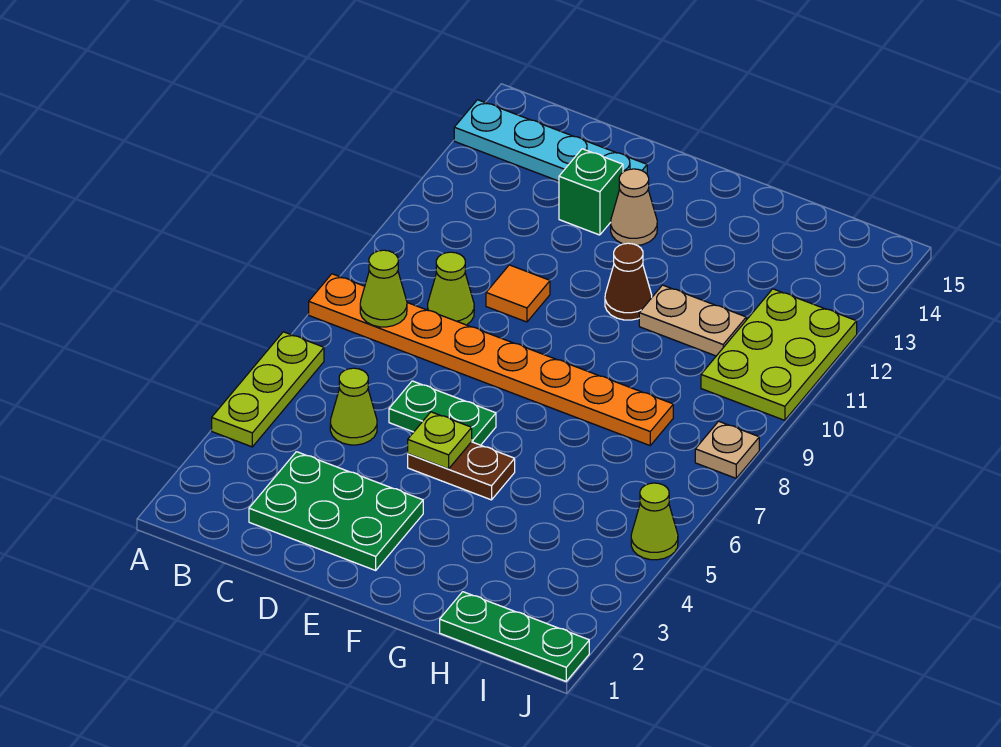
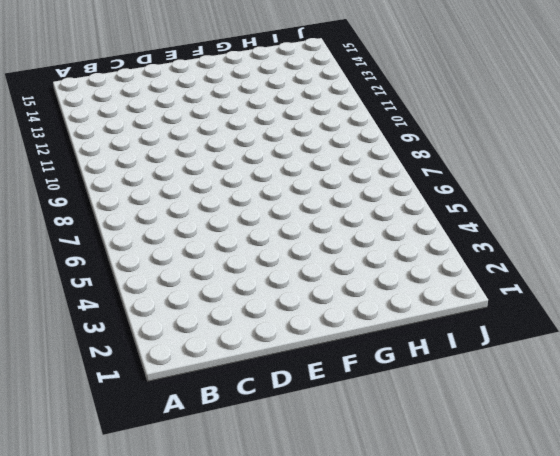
none -> lime 1x3 plate [212,332,324,447]
none -> orange 1x8 plate [309,274,673,445]
none -> cyan 1x4 plate [454,100,647,181]

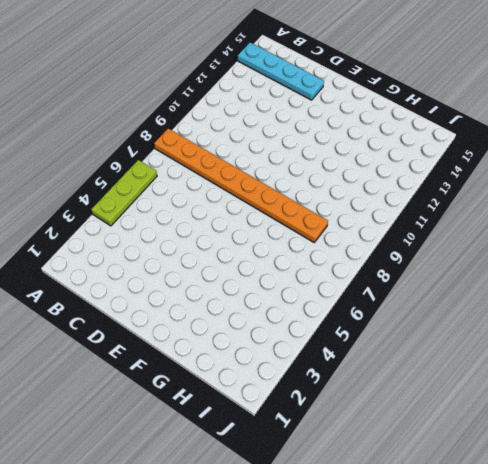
none -> green 2x3 plate [249,452,423,570]
none -> lime 1x1 cone [330,368,377,445]
none -> lime 1x1 cone [428,252,474,325]

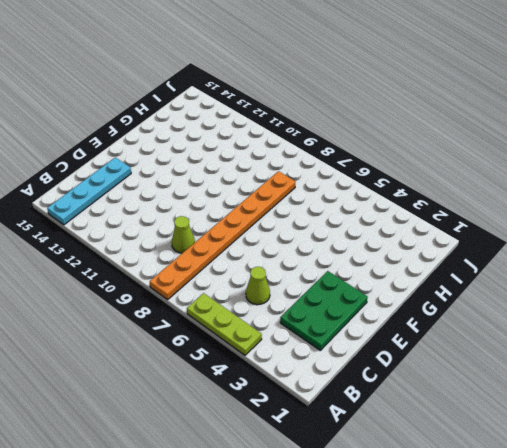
none -> green 1x2 plate [389,381,496,445]
none -> orange 1x1 tile [486,265,550,322]
none -> green 1x1 brick [559,149,623,235]

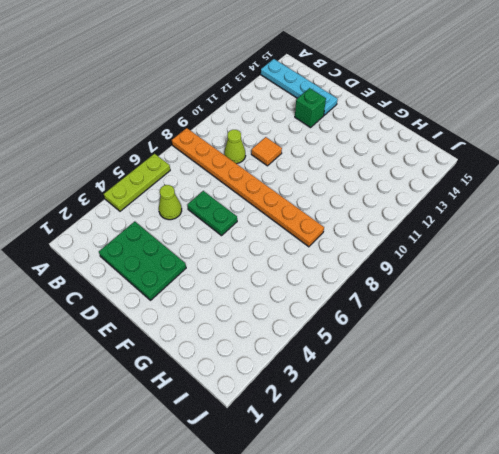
none -> brown 1x2 plate [408,442,515,500]
none -> tan 1x1 cone [611,169,657,246]
none -> brown 1x1 cone [605,243,652,320]

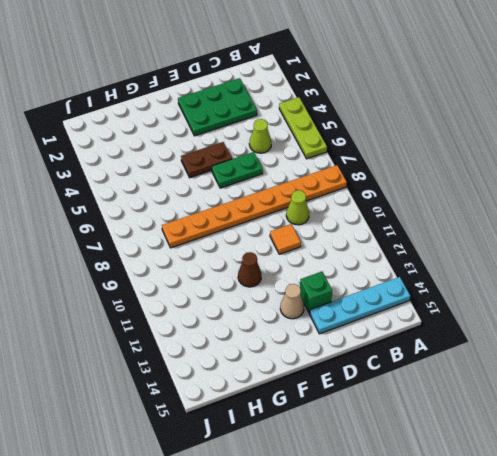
none -> tan 1x2 plate [639,285,746,356]
none -> green 1x3 plate [440,592,589,681]
none -> lime 2x3 plate [701,289,857,420]

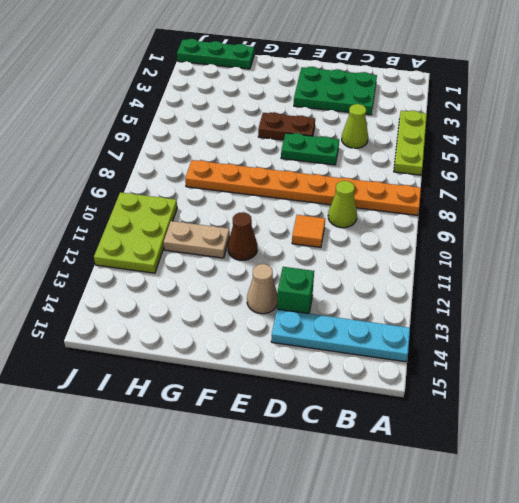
none -> lime 1x1 cone [631,483,678,560]
none -> tan 1x1 plate [695,421,759,478]
none -> lime 1x1 cone [360,250,407,327]

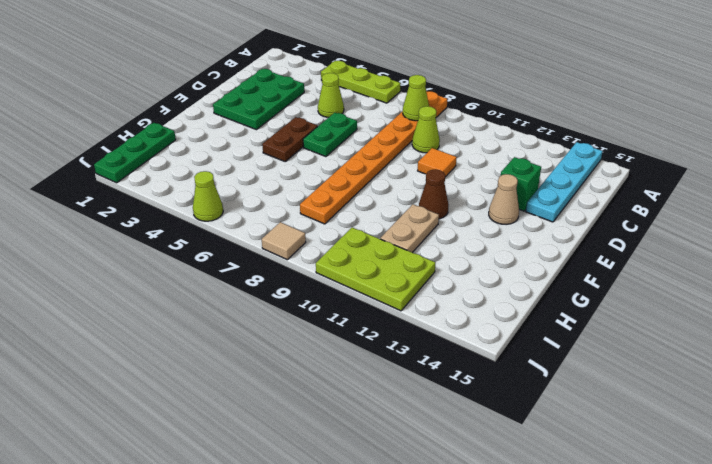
tan 1x1 tile [262,222,306,260] -> tan 1x1 plate [695,421,759,478]
none -> lime 1x1 plate [408,412,472,469]

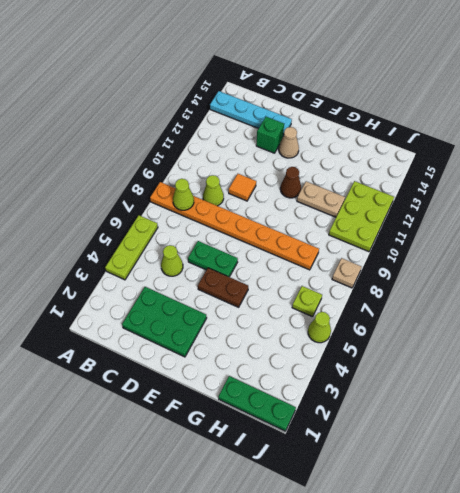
lime 1x1 plate [292,286,322,317] -> lime 1x1 plate moved to [408,412,472,469]

